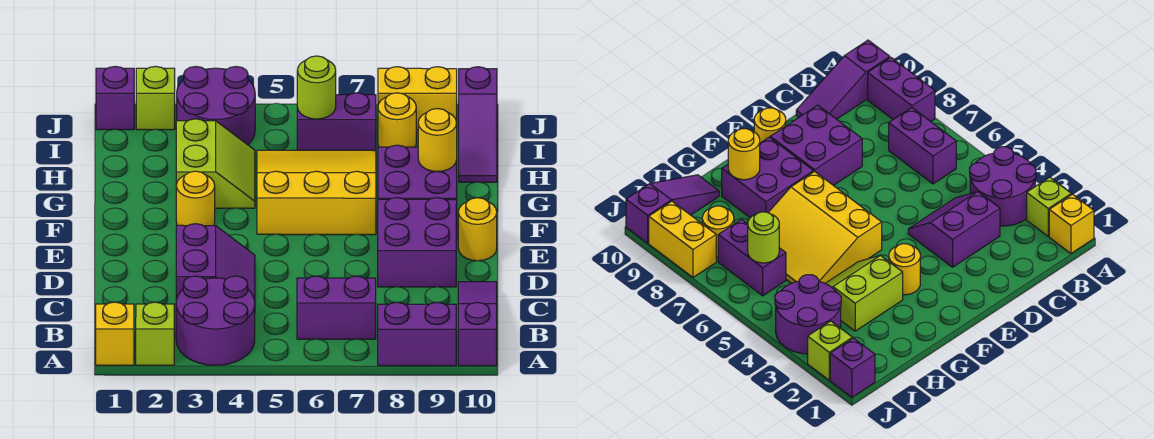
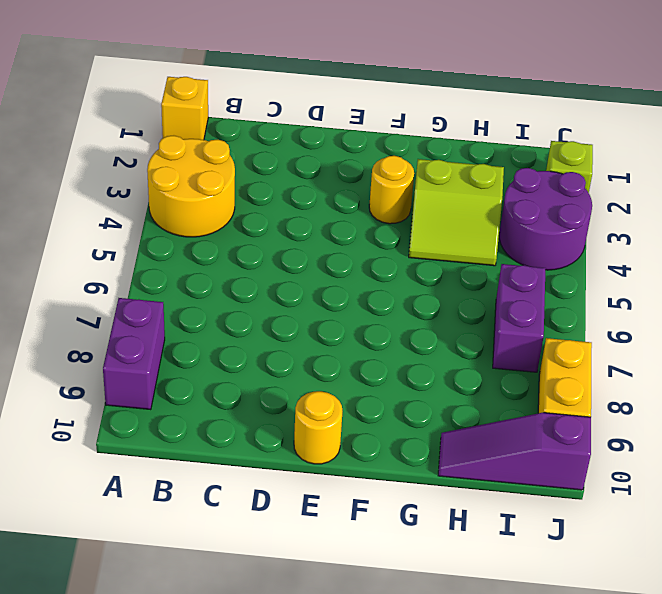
yellow 2x2 round brick [147,136,235,237] -> purple 2x2 round brick [176,276,255,365]
none -> lime 1x1 brick [136,302,174,365]
none -> purple 1x3 slope [458,282,497,366]
none -> purple 1x2 brick [297,276,376,339]

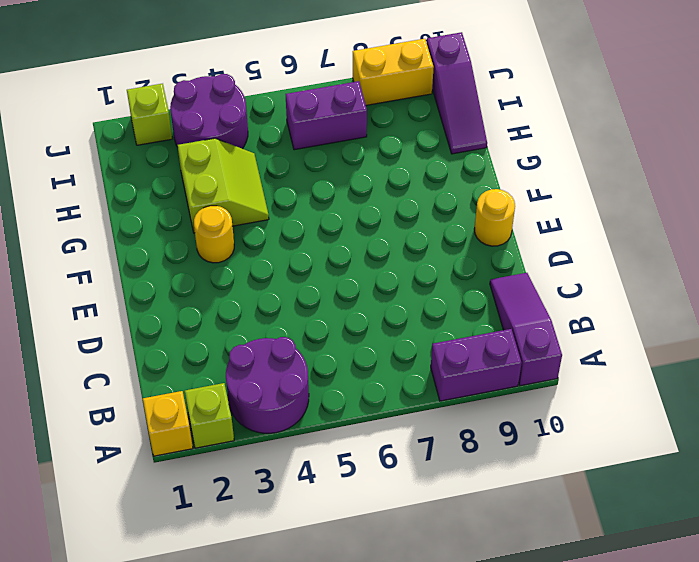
none -> purple 1x2 brick [297,276,376,339]
none -> purple 2x2 slope [176,224,255,301]
none -> purple 2x2 brick [378,198,457,287]

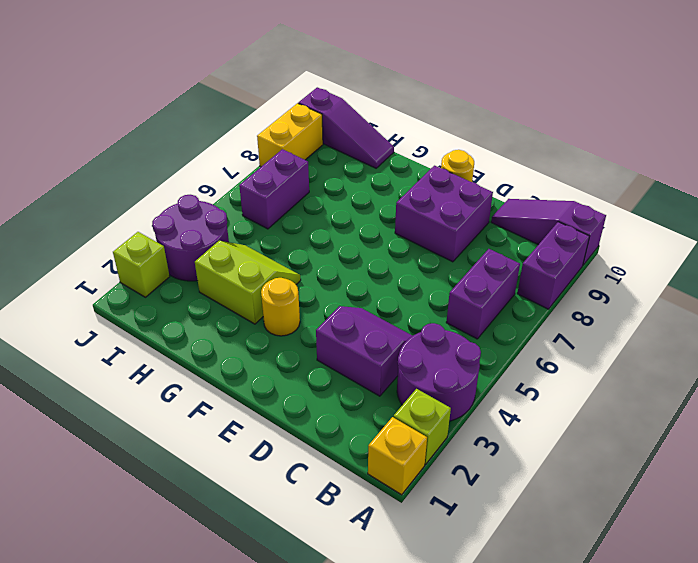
none -> yellow 3x3 slope [257,150,376,235]
none -> purple 2x2 brick [378,145,457,200]
none -> yellow 1x1 round brick [378,93,416,147]

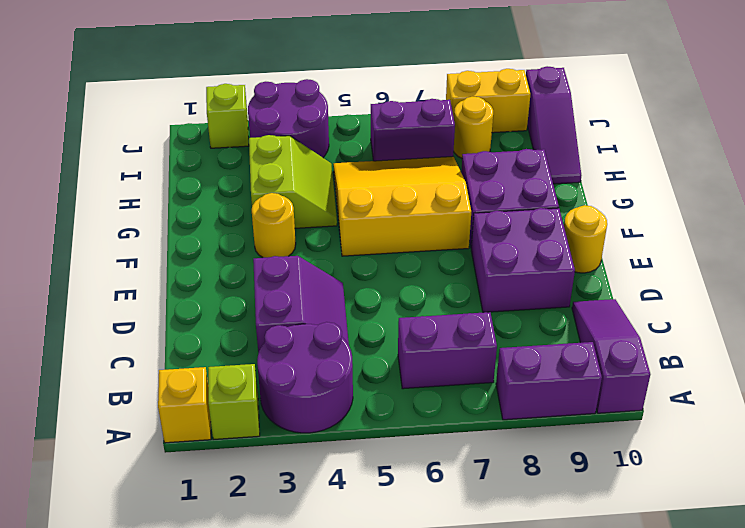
none -> purple 1x1 brick [96,66,134,130]
none -> yellow 1x1 round brick [418,109,457,172]
none -> lime 1x1 round brick [297,56,336,119]

